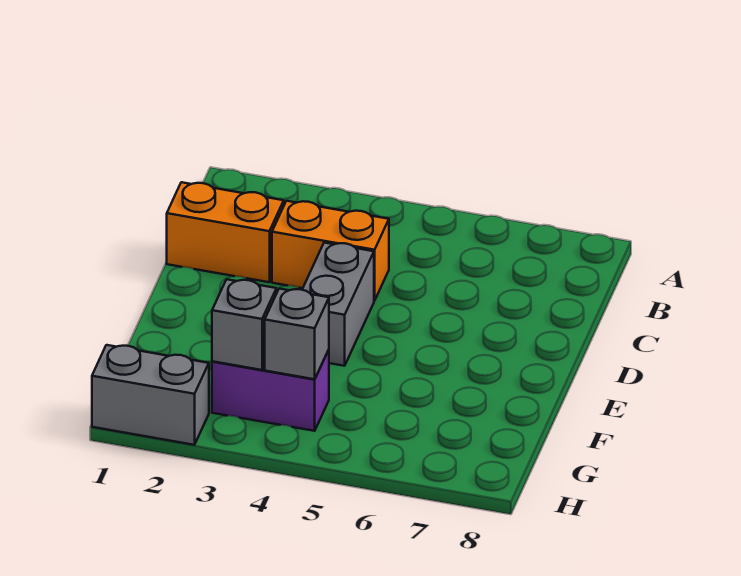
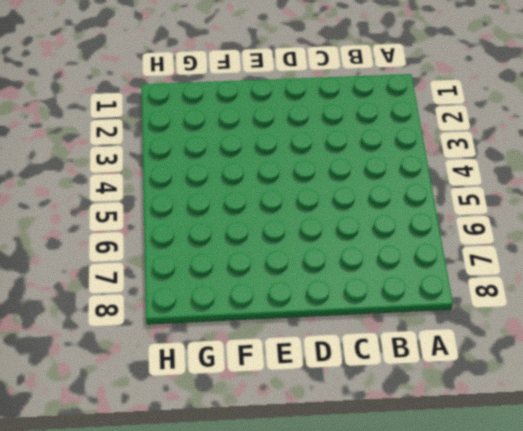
none -> orange 1x2 brick [167,182,284,282]
none -> orange 1x2 brick [272,201,389,301]

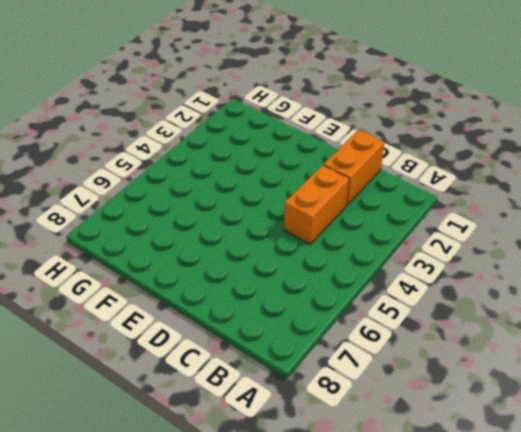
none -> grey 1x2 brick [302,243,374,366]
none -> purple 1x2 brick [212,350,329,431]

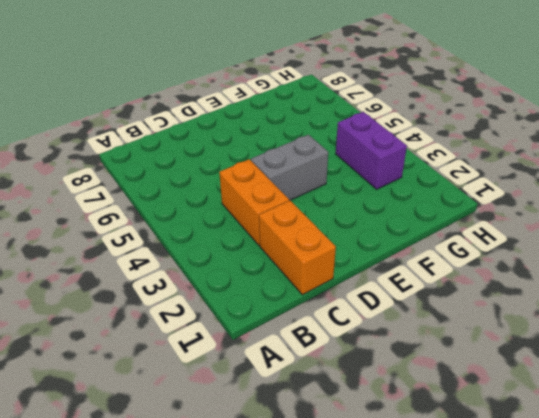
none -> grey 1x2 brick [92,345,209,445]
none -> grey 1x1 brick [212,279,276,370]

